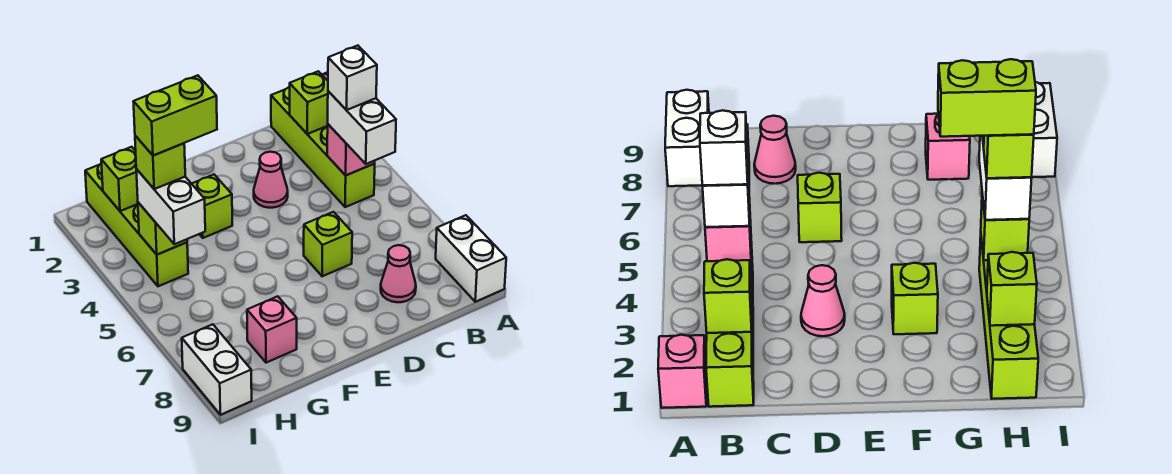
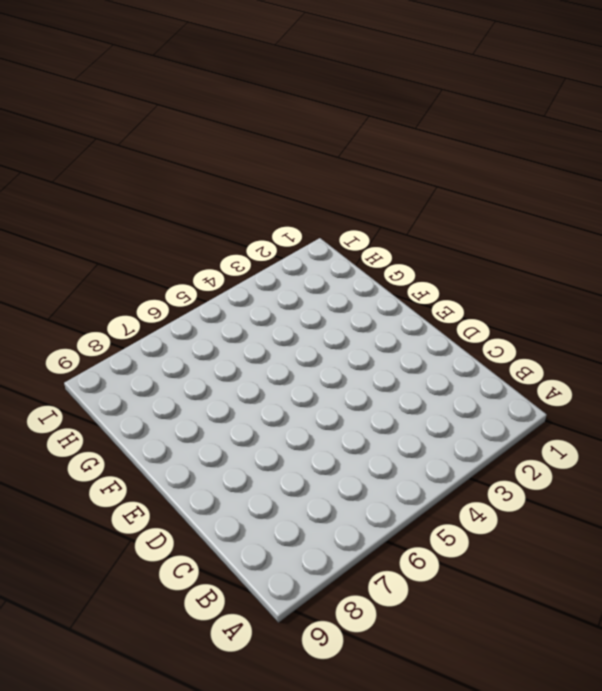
none -> pink 1x1 brick [658,335,707,408]
none -> white 1x2 brick [436,215,506,302]
none -> lime 1x4 brick [271,87,375,207]

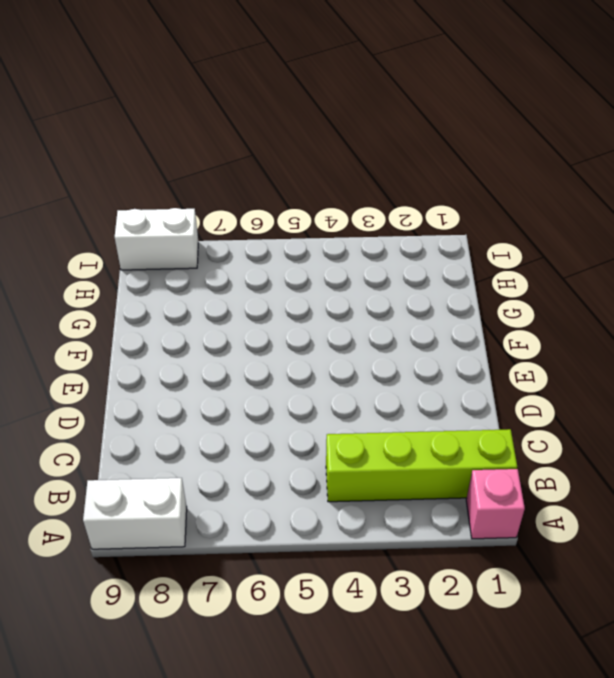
none -> pink 1x1 cone [381,245,416,302]
none -> pink 1x1 cone [254,152,288,208]
none -> lime 1x1 brick [304,212,352,276]

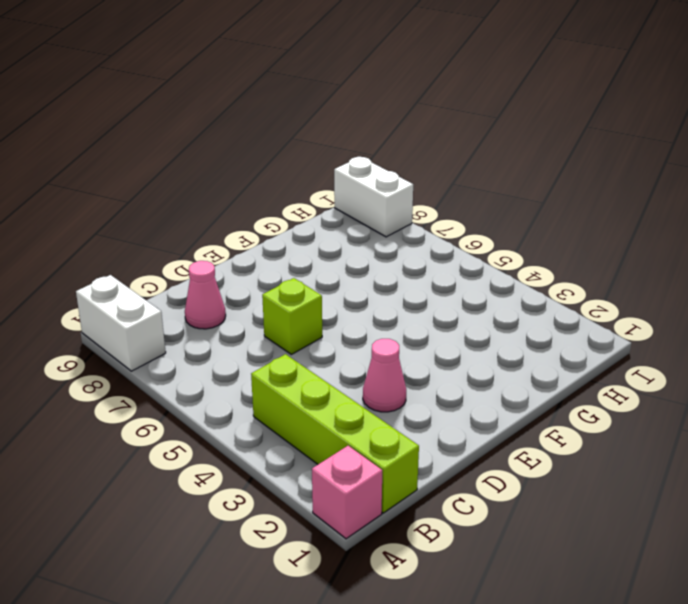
none -> lime 1x1 brick [192,175,232,238]
none -> pink 1x1 brick [247,296,297,363]
none -> lime 1x4 brick [85,164,188,286]

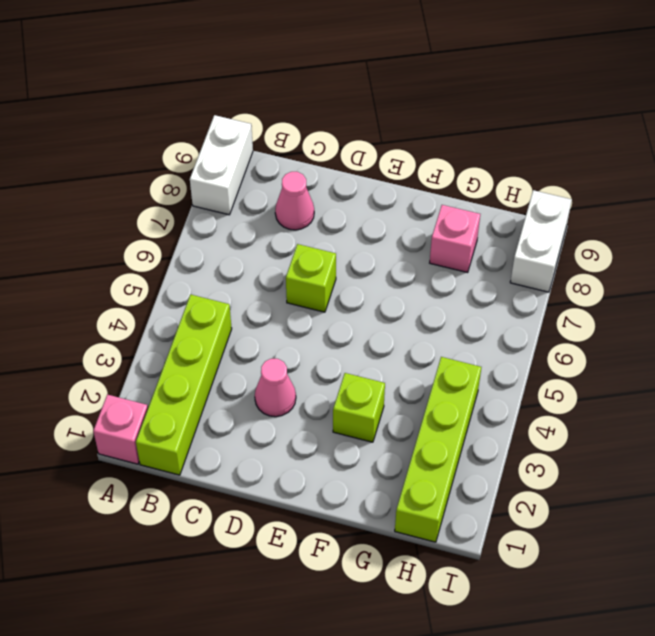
none -> lime 1x1 brick [290,71,328,134]
none -> pink 1x1 brick [327,124,375,175]
none -> lime 1x1 brick [101,147,138,211]

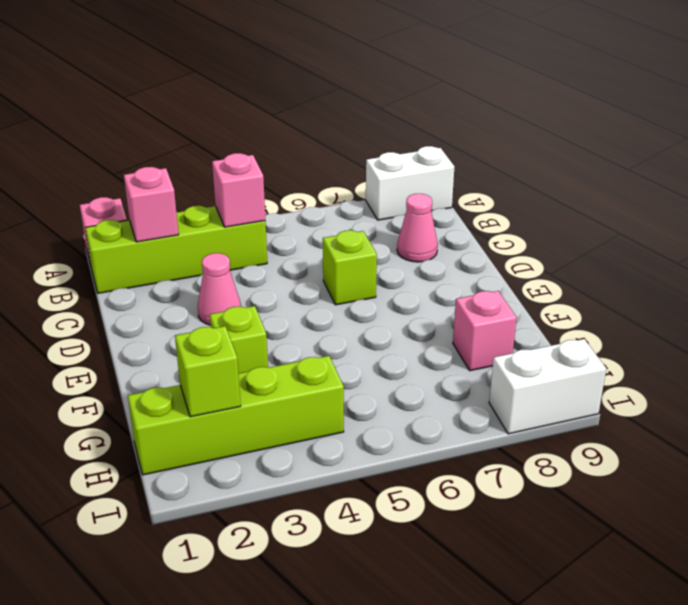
pink 1x1 brick [124,167,179,242] -> lime 1x1 brick [290,71,328,134]
none -> lime 1x1 brick [138,202,187,255]
none -> white 1x2 brick [328,91,396,164]
none -> white 1x2 brick [136,169,205,244]

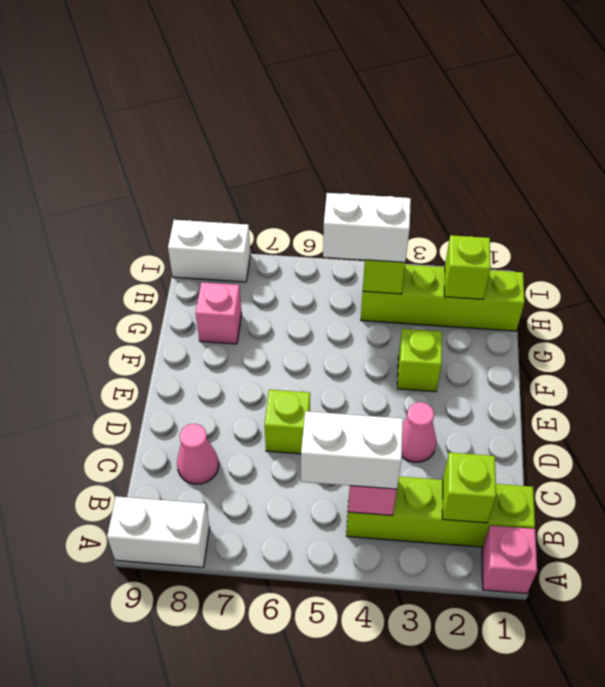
none -> white 1x1 brick [328,46,377,110]
none -> lime 1x1 brick [135,136,185,189]
none -> lime 1x2 brick [133,75,217,156]

